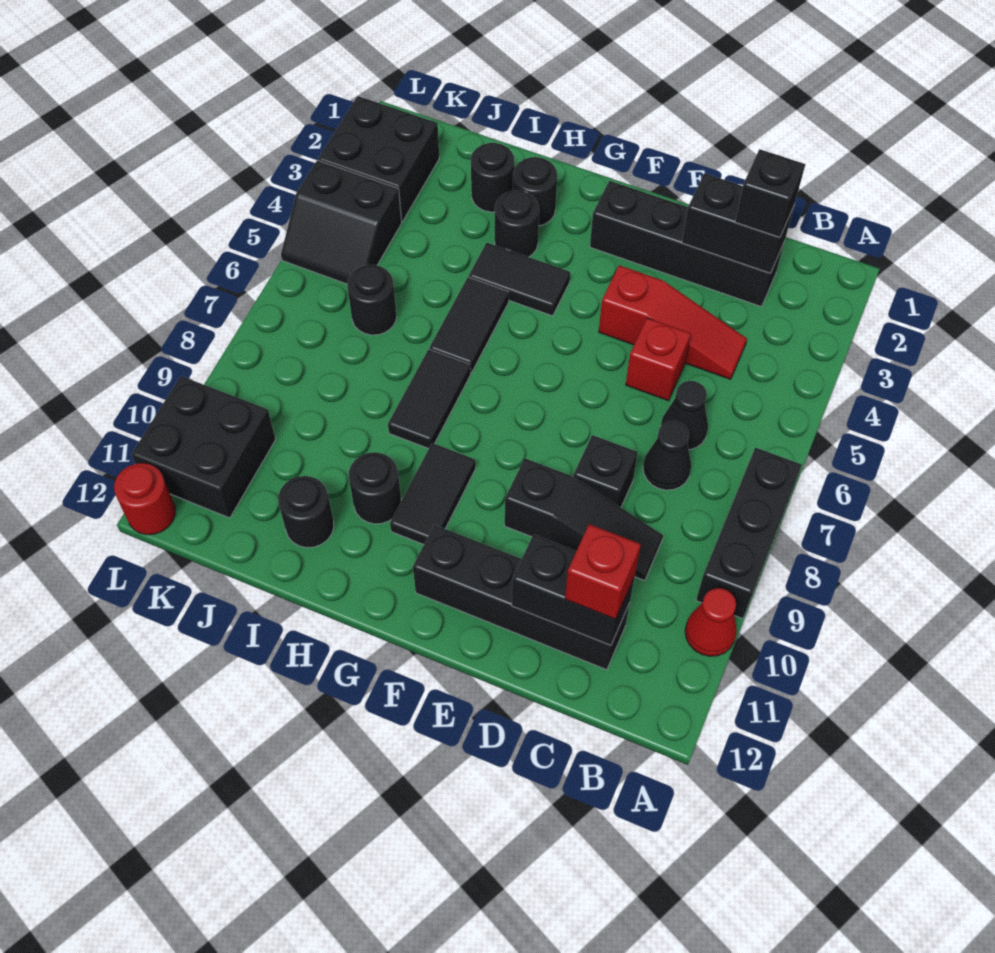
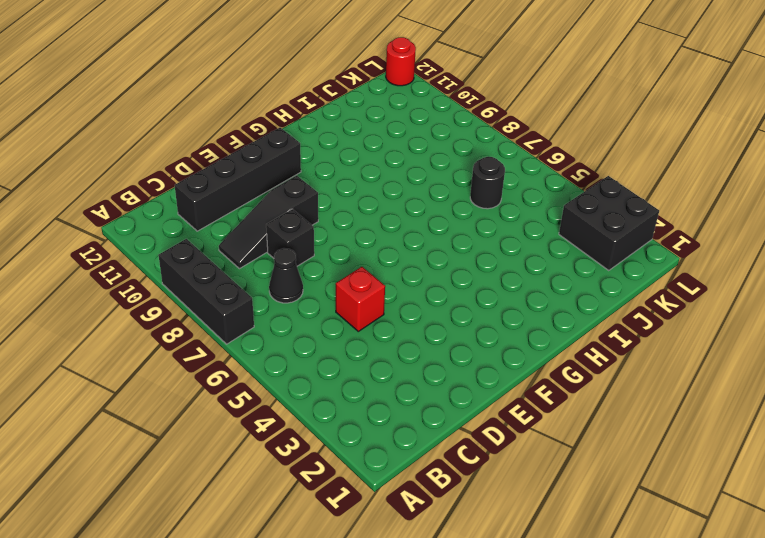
none -> red 1x1 cone [685,588,737,656]
none -> black 1x4 brick [590,181,785,307]
none -> red 1x3 slope [599,265,747,379]

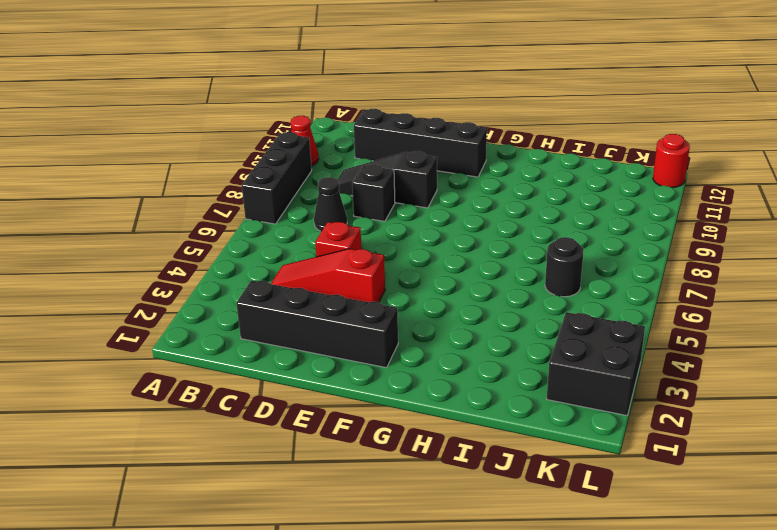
none -> black 1x1 cone [661,381,708,450]
none -> black 1x2 tile [469,243,570,316]
none -> black 1x2 tile [390,443,476,544]

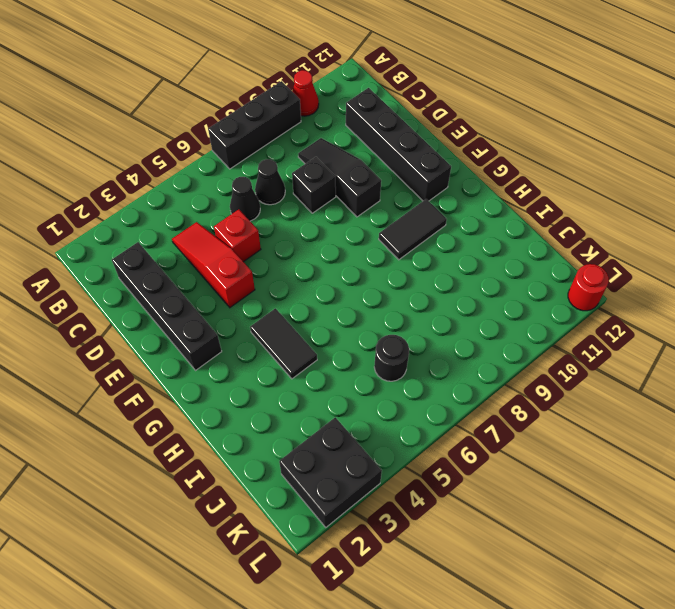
none -> black 1x1 round brick [513,157,557,226]
none -> black 1x1 round brick [495,191,539,257]
none -> black 1x2 tile [429,277,509,373]

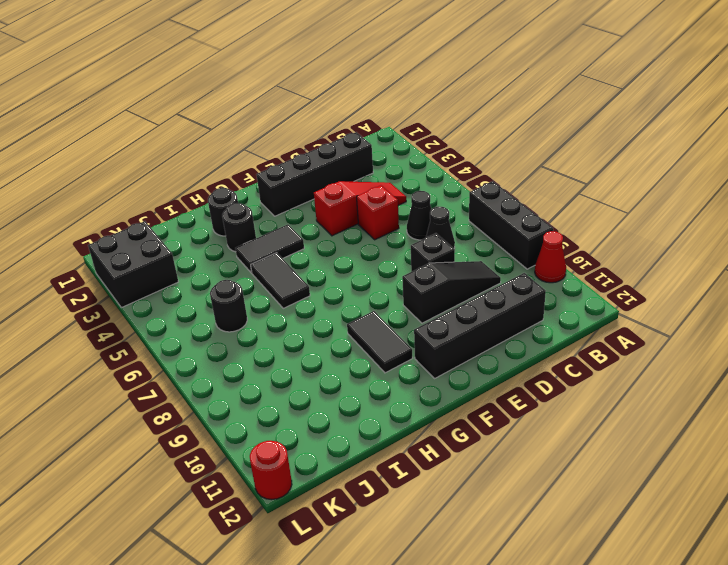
none -> black 1x2 tile [388,349,471,449]
none -> black 1x1 round brick [349,452,401,524]
none -> black 1x1 round brick [471,143,514,212]

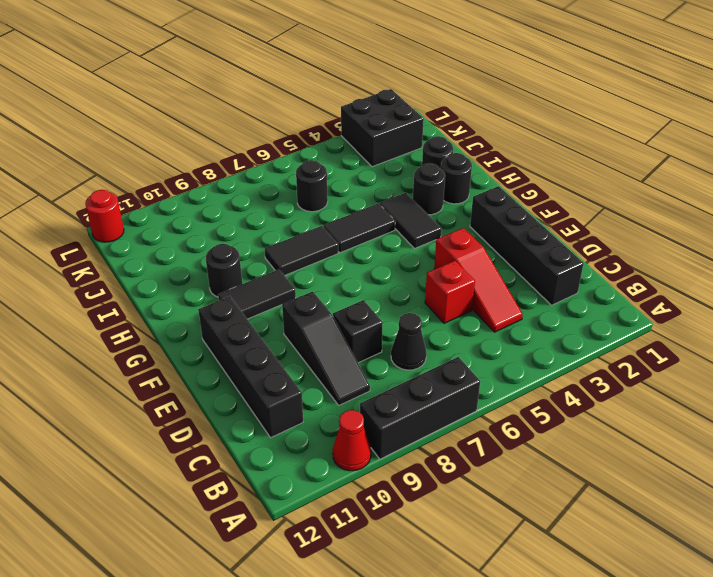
none -> black 1x1 cone [661,381,708,450]
none -> black 1x1 round brick [278,476,334,548]
none -> black 2x2 slope [281,160,402,284]

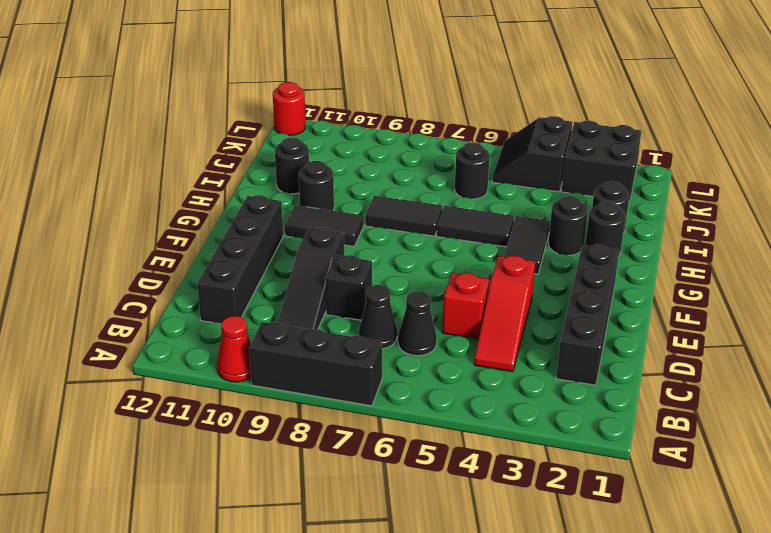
none -> black 2x2 brick [131,376,276,518]
none -> black 1x2 brick [682,173,794,273]
none -> black 1x2 brick [512,534,635,645]

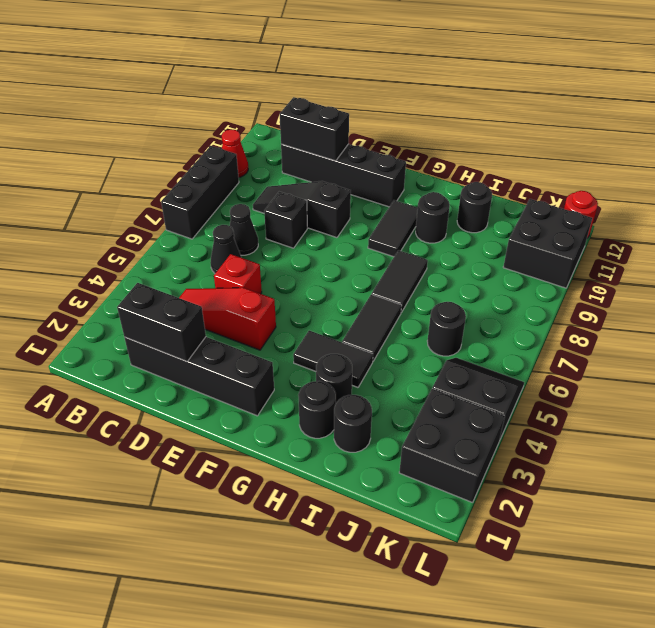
none -> black 1x1 brick [735,149,805,237]
none -> red 1x1 brick [565,524,641,619]

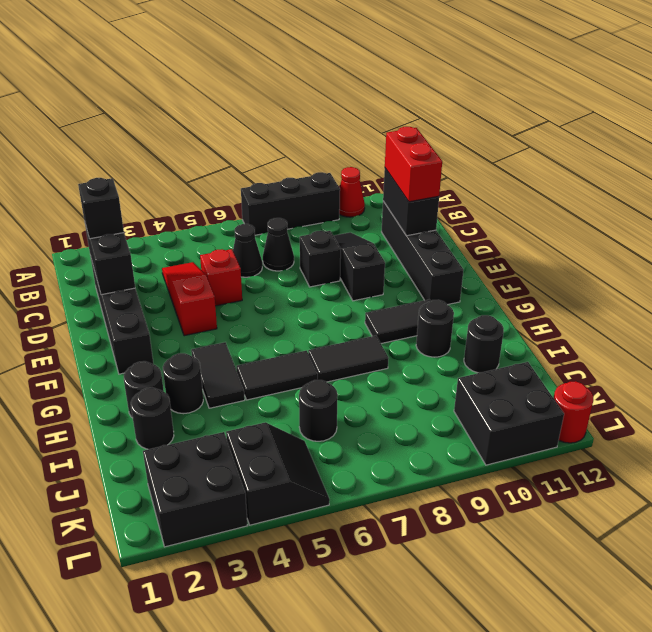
red 1x2 brick [385,127,442,202] -> red 1x1 brick [565,524,641,619]

